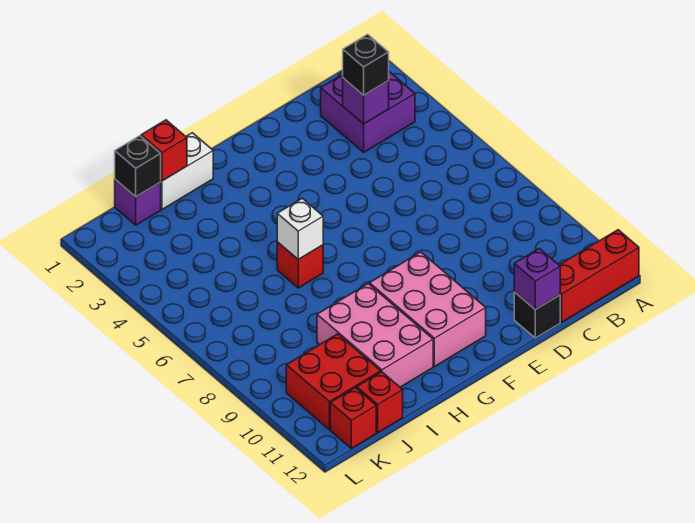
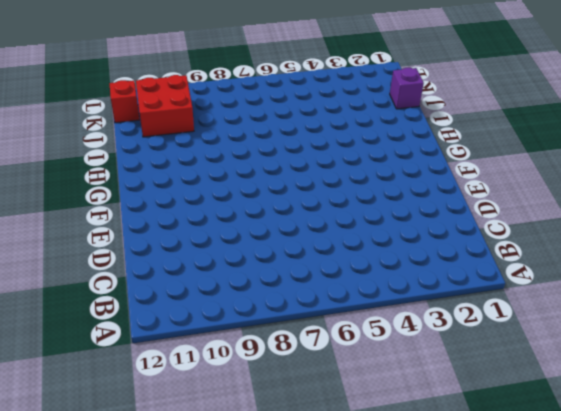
none -> red 1x3 brick [559,230,639,322]
none -> purple 2x2 brick [321,72,415,152]
none -> black 1x1 brick [514,292,560,338]

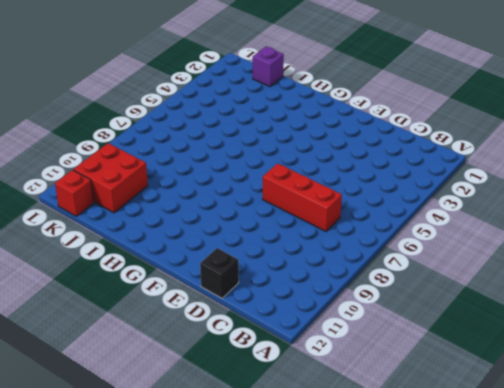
red 1x3 brick [263,163,342,231] -> red 1x3 brick moved to [559,230,639,322]
none -> purple 2x2 brick [321,72,415,152]
none -> pink 2x3 brick [370,252,486,366]
none -> white 1x2 brick [161,133,213,209]

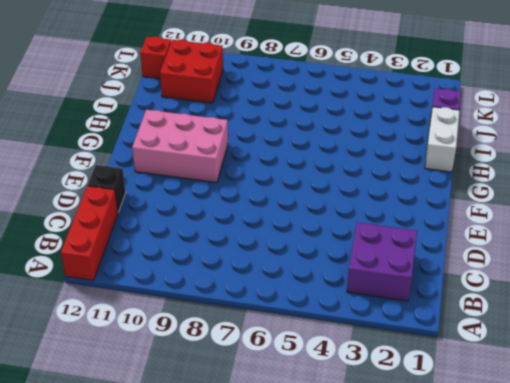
none -> red 1x1 brick [277,242,323,288]
none -> pink 2x3 brick [317,284,433,387]
none -> red 1x1 brick [357,372,403,433]

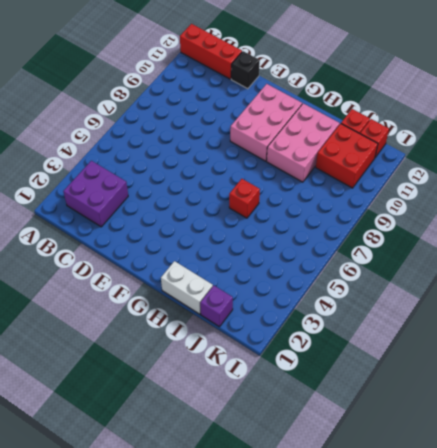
none -> purple 1x1 brick [343,78,389,124]
none -> purple 1x1 brick [514,248,560,309]
none -> white 1x1 brick [277,198,323,259]

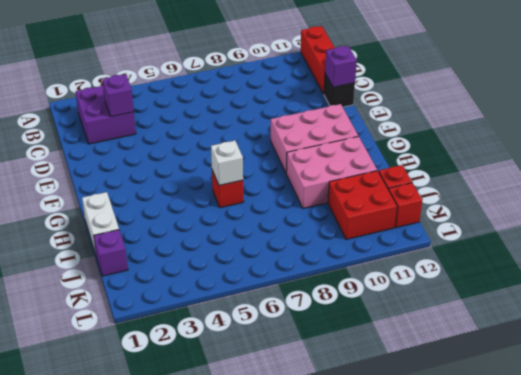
none -> red 1x1 brick [141,120,187,181]
none -> black 1x1 brick [115,136,161,197]
none -> black 1x1 brick [343,34,389,95]

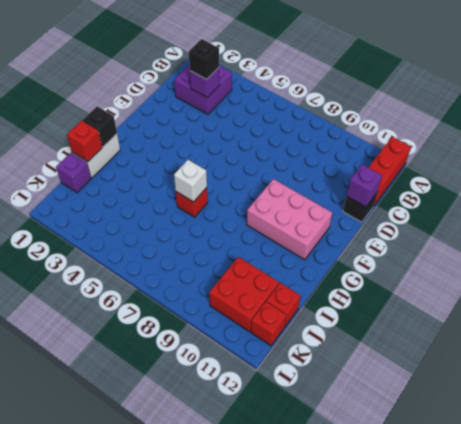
black 1x1 brick [83,106,117,147] -> black 1x1 brick moved to [115,136,161,197]
none -> pink 2x3 brick [317,284,433,387]

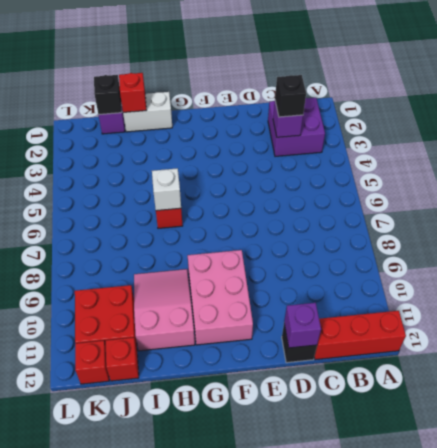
pink 2x3 slope [134,269,195,351] -> pink 2x3 brick [317,284,433,387]

